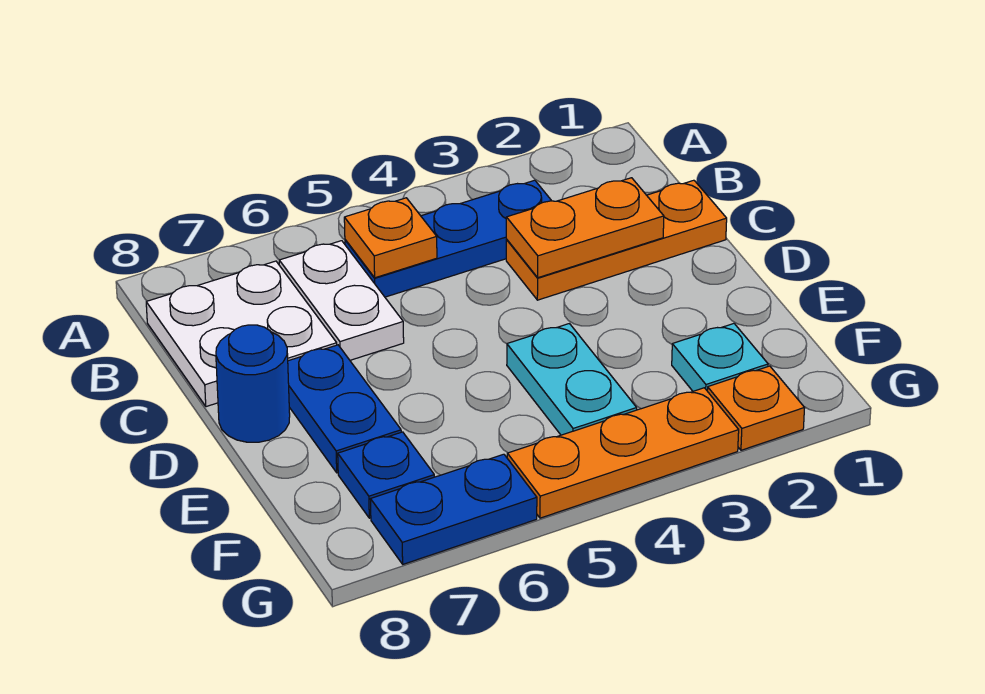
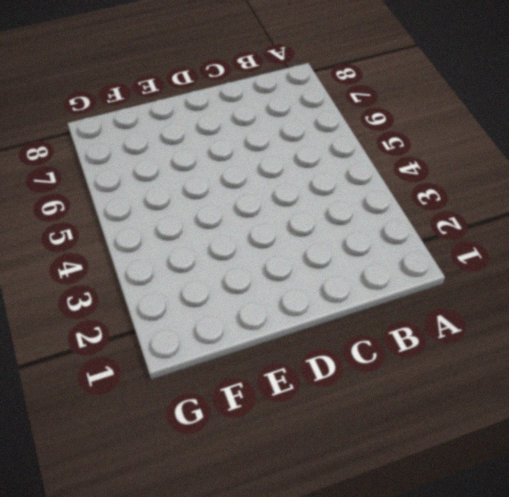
none -> blue 1x3 plate [345,180,551,297]
none -> white 1x2 plate [279,241,404,360]
none -> white 2x2 plate [146,261,337,407]

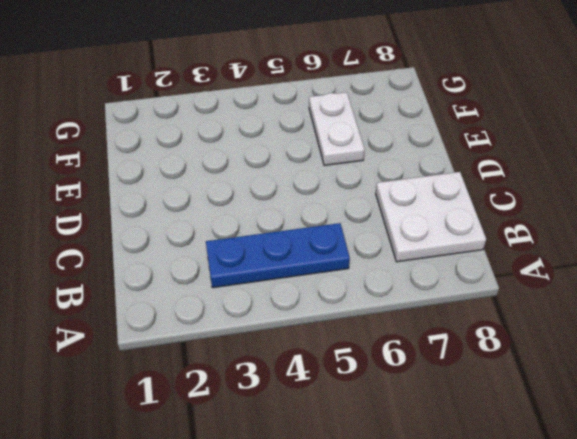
white 1x2 plate [309,92,365,165] -> white 1x2 plate moved to [279,241,404,360]
none -> orange 1x3 plate [506,180,727,300]
none -> blue 1x2 plate [288,345,401,473]
none -> blue 1x1 round brick [216,325,290,442]

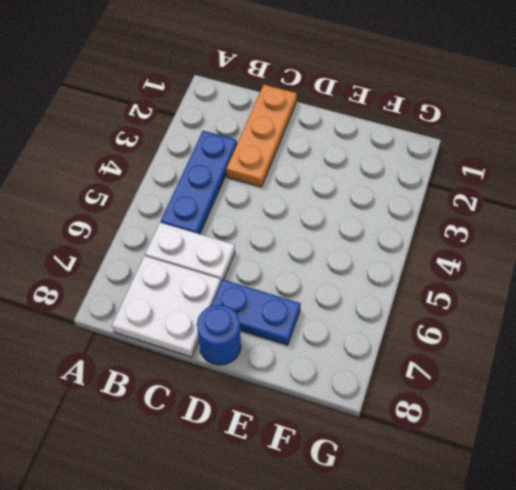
none -> cyan 1x2 plate [507,324,637,435]
none -> cyan 1x1 plate [672,324,768,391]
none -> blue 1x1 plate [338,432,434,518]

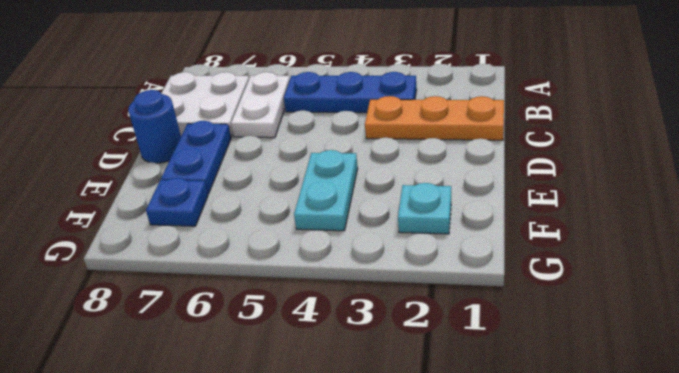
none -> orange 1x1 plate [707,366,805,450]
none -> orange 1x3 plate [507,388,739,518]
none -> blue 1x2 plate [370,454,537,564]

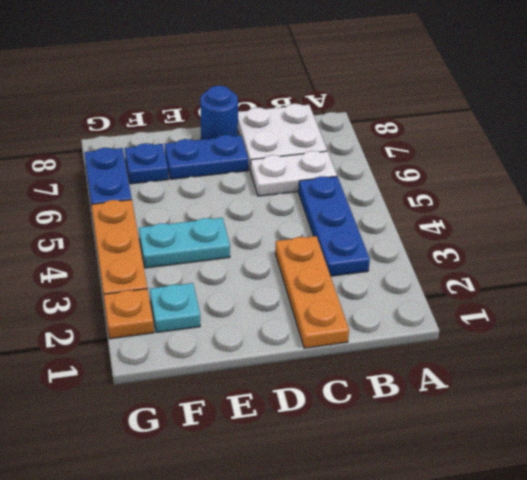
none -> orange 1x1 plate [344,198,437,278]
none -> orange 1x2 plate [506,178,664,278]

